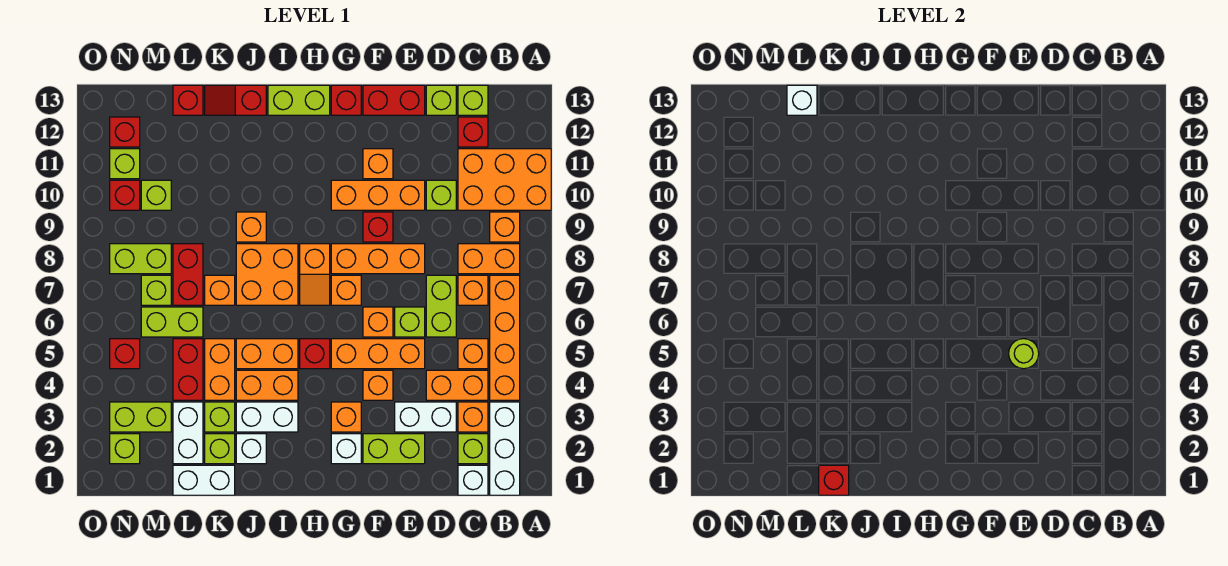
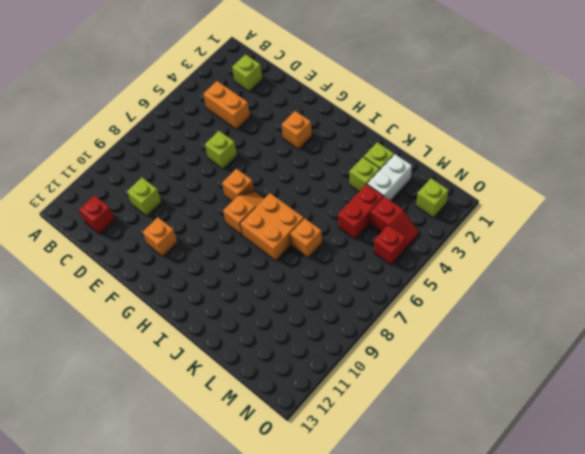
red 1x2 slope [370,196,419,249] -> red 1x2 slope moved to [205,85,266,115]
none -> orange 2x3 brick [458,149,551,210]
none -> white 1x3 brick [490,402,520,495]
none -> orange 1x4 brick [490,275,520,400]
none -> orange 1x2 brick [458,244,520,274]

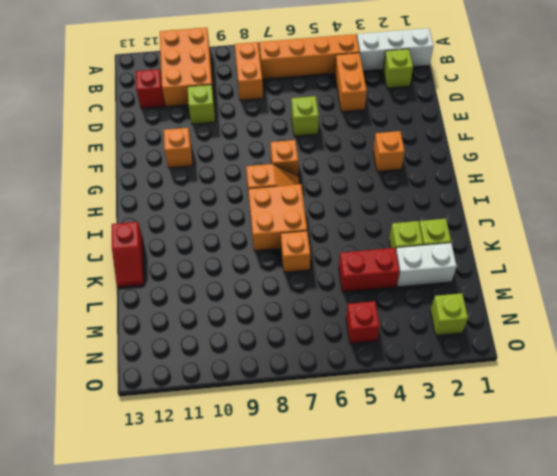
none -> orange 1x1 brick [490,212,520,242]
none -> white 1x1 brick [458,465,488,495]
none -> orange 1x1 brick [458,402,488,432]
none -> orange 1x1 brick [458,339,488,369]

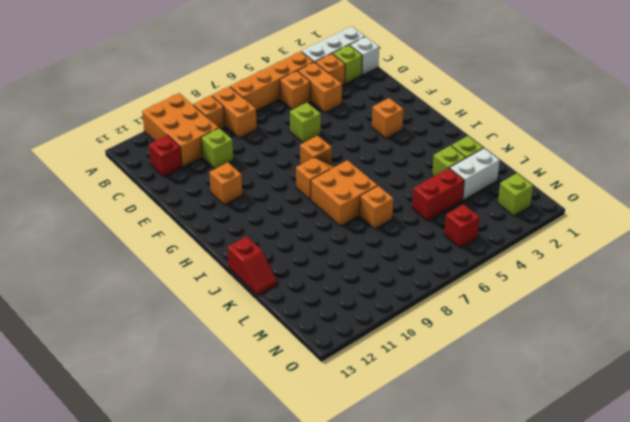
none -> orange 1x1 brick [458,275,488,305]
none -> lime 1x1 brick [458,85,488,115]
none -> white 1x2 brick [395,402,456,432]
none -> lime 1x2 brick [426,275,456,337]

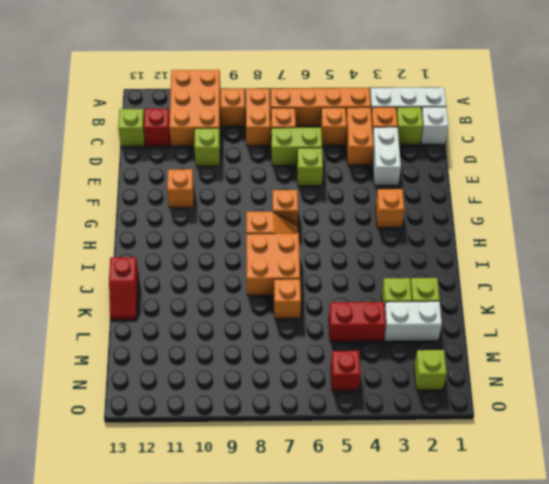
none -> lime 1x1 brick [426,85,456,115]
none -> lime 1x2 brick [363,434,425,464]
none -> orange 1x3 brick [331,339,425,369]
none -> orange 1x3 brick [331,244,425,274]

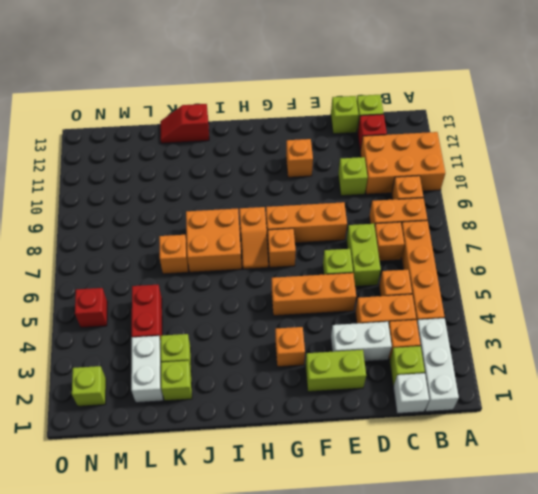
none -> orange 1x3 brick [331,180,425,210]
none -> red 1x2 brick [363,85,425,115]
none -> orange 1x1 brick [363,370,393,400]
none -> orange 1x1 brick [363,307,393,337]

